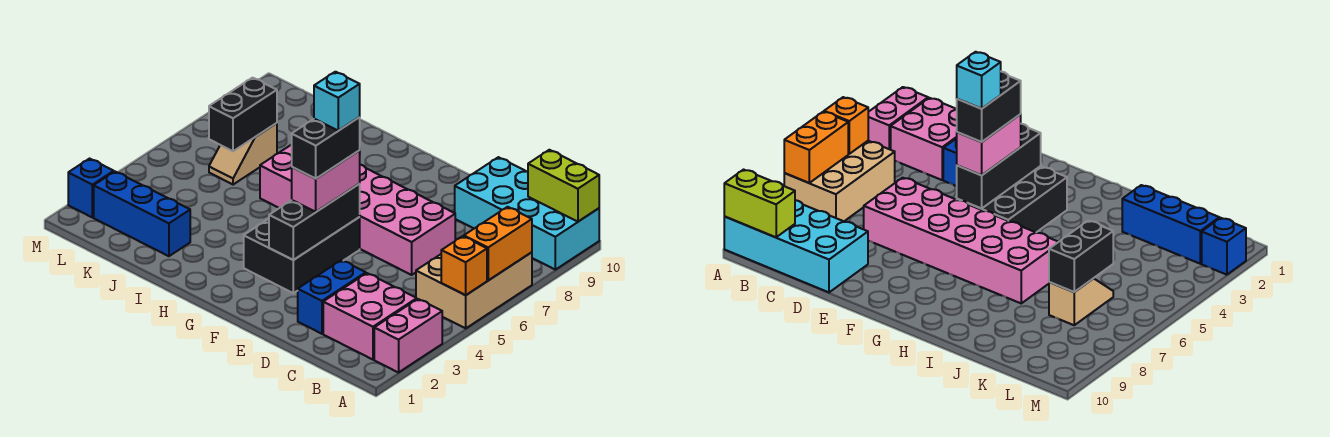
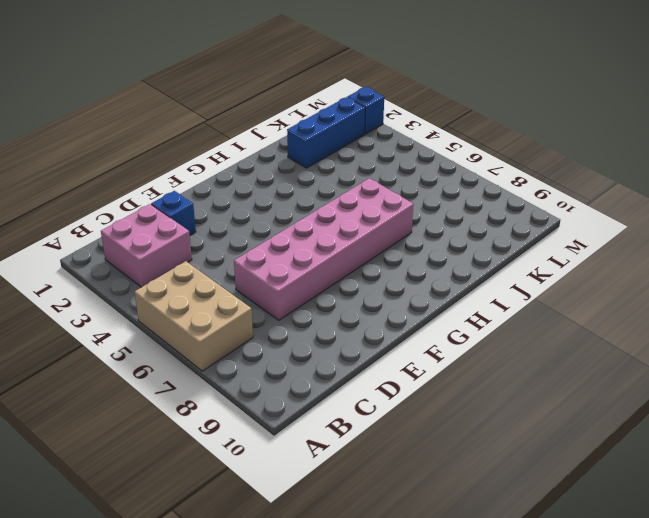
blue 1x1 brick [151,191,196,235] -> blue 1x2 brick [298,260,366,334]
none -> pink 1x2 brick [374,299,442,373]
none -> cyan 2x4 brick [455,157,599,270]
none -> black 2x3 brick [244,217,360,293]

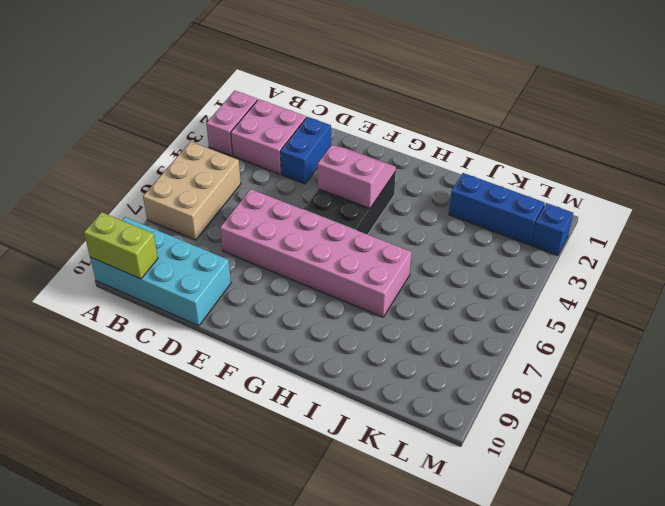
pink 2x2 slope [317,145,396,208] -> black 1x3 brick [269,184,360,260]
none -> tan 1x2 slope [209,123,277,185]
none -> orange 1x1 brick [441,236,487,295]
none -> orange 1x2 brick [464,207,532,280]

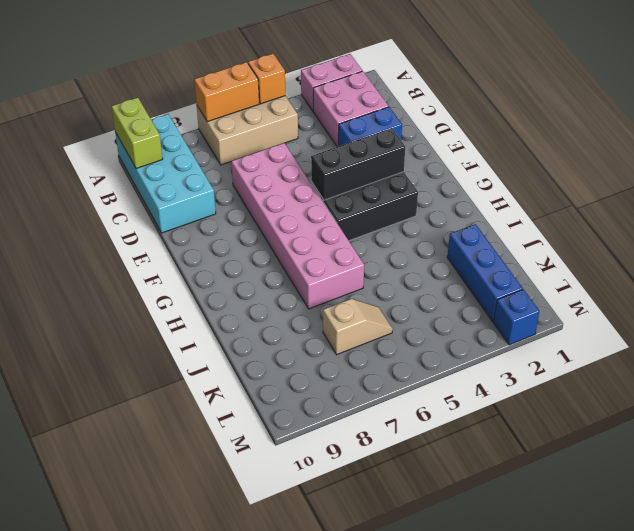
none -> black 1x2 brick [209,78,277,151]
none -> pink 1x2 brick [292,151,360,212]
none -> black 1x2 brick [292,117,360,179]

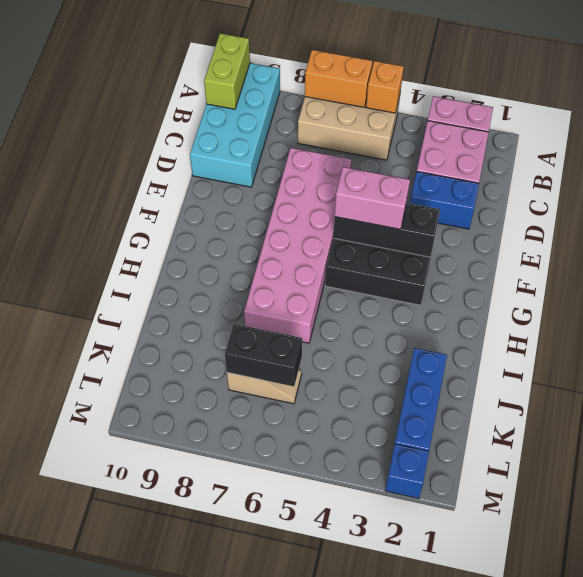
none -> black 1x2 brick [292,117,360,179]
none -> cyan 1x1 brick [314,72,360,131]

